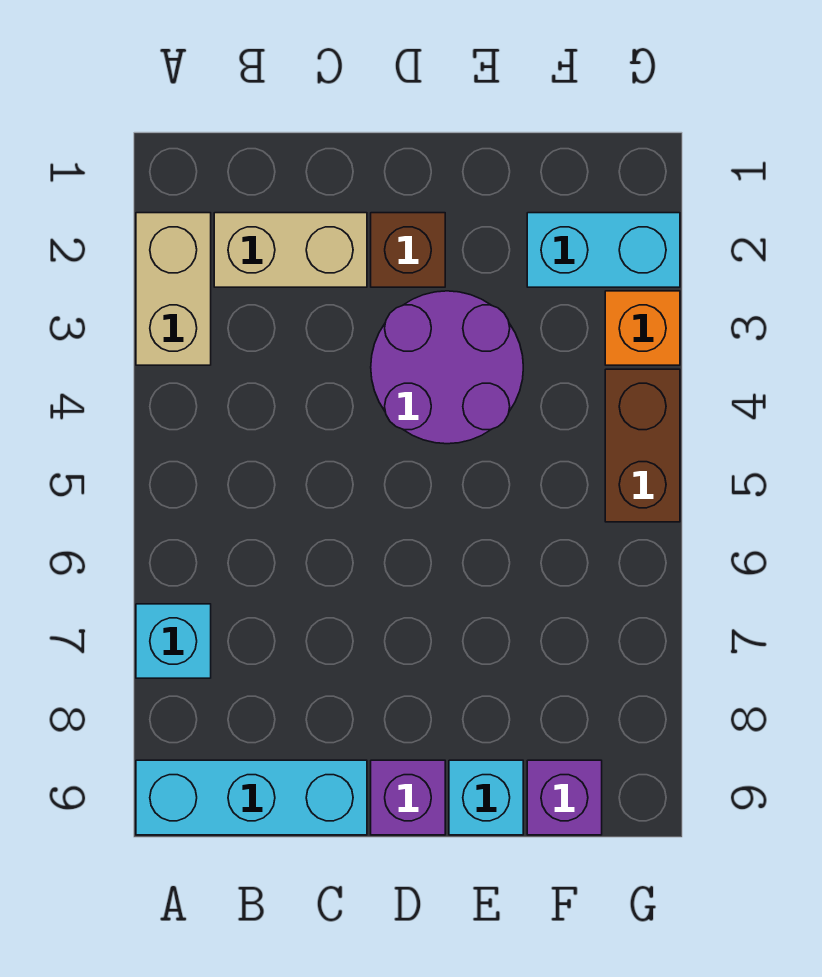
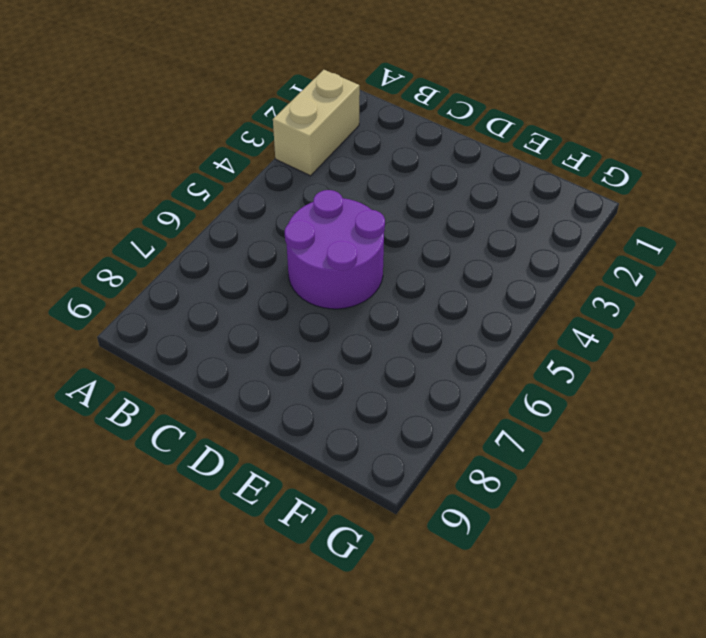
purple 2x2 round brick [285,190,385,309] -> purple 2x2 round brick moved to [371,291,523,444]
none -> cyan 1x1 brick [136,604,211,678]
none -> cyan 1x3 brick [136,760,367,835]
none -> tan 1x2 brick [214,213,367,287]

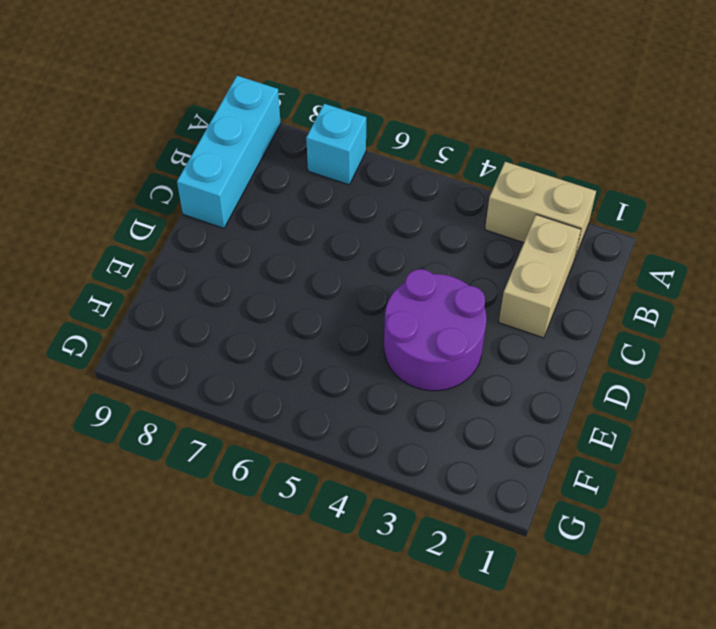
none -> brown 1x1 brick [371,213,445,287]
none -> purple 1x1 brick [371,760,445,835]
none -> cyan 1x1 brick [449,760,523,835]

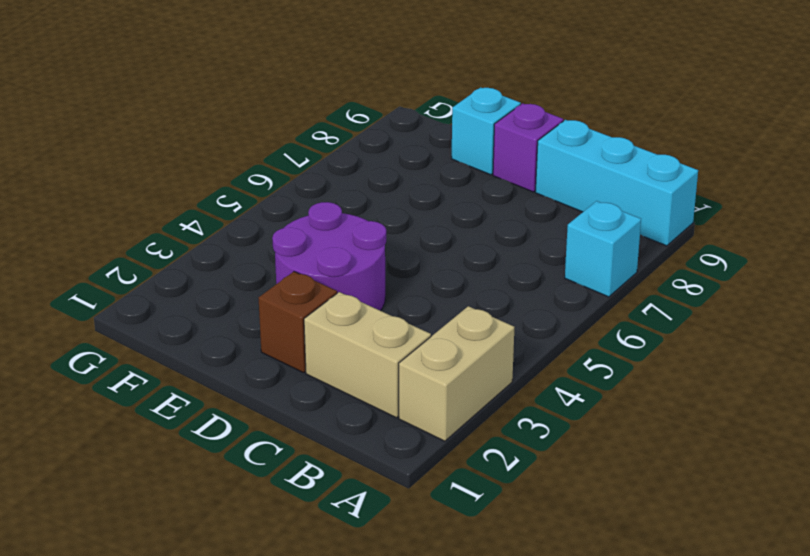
none -> cyan 1x2 brick [527,213,680,287]
none -> purple 1x1 brick [527,760,602,835]
none -> orange 1x1 brick [605,291,680,365]

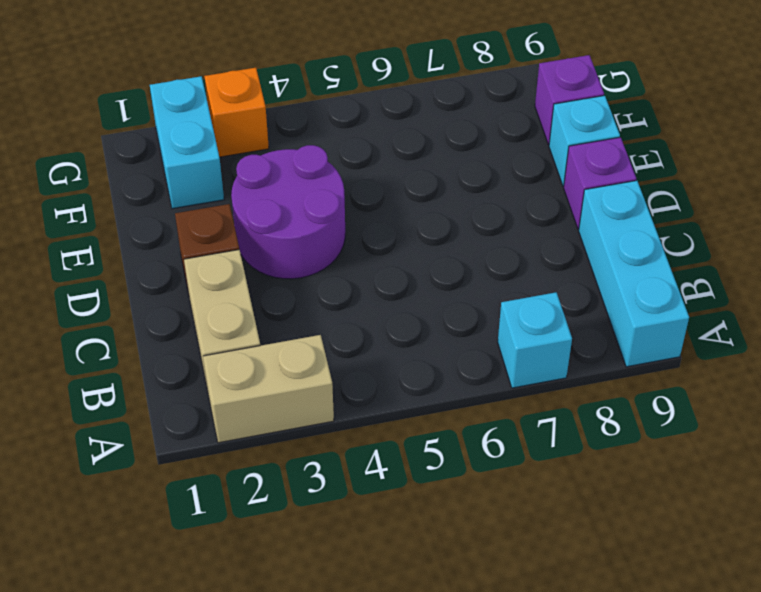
none -> brown 1x2 brick [605,369,680,522]

